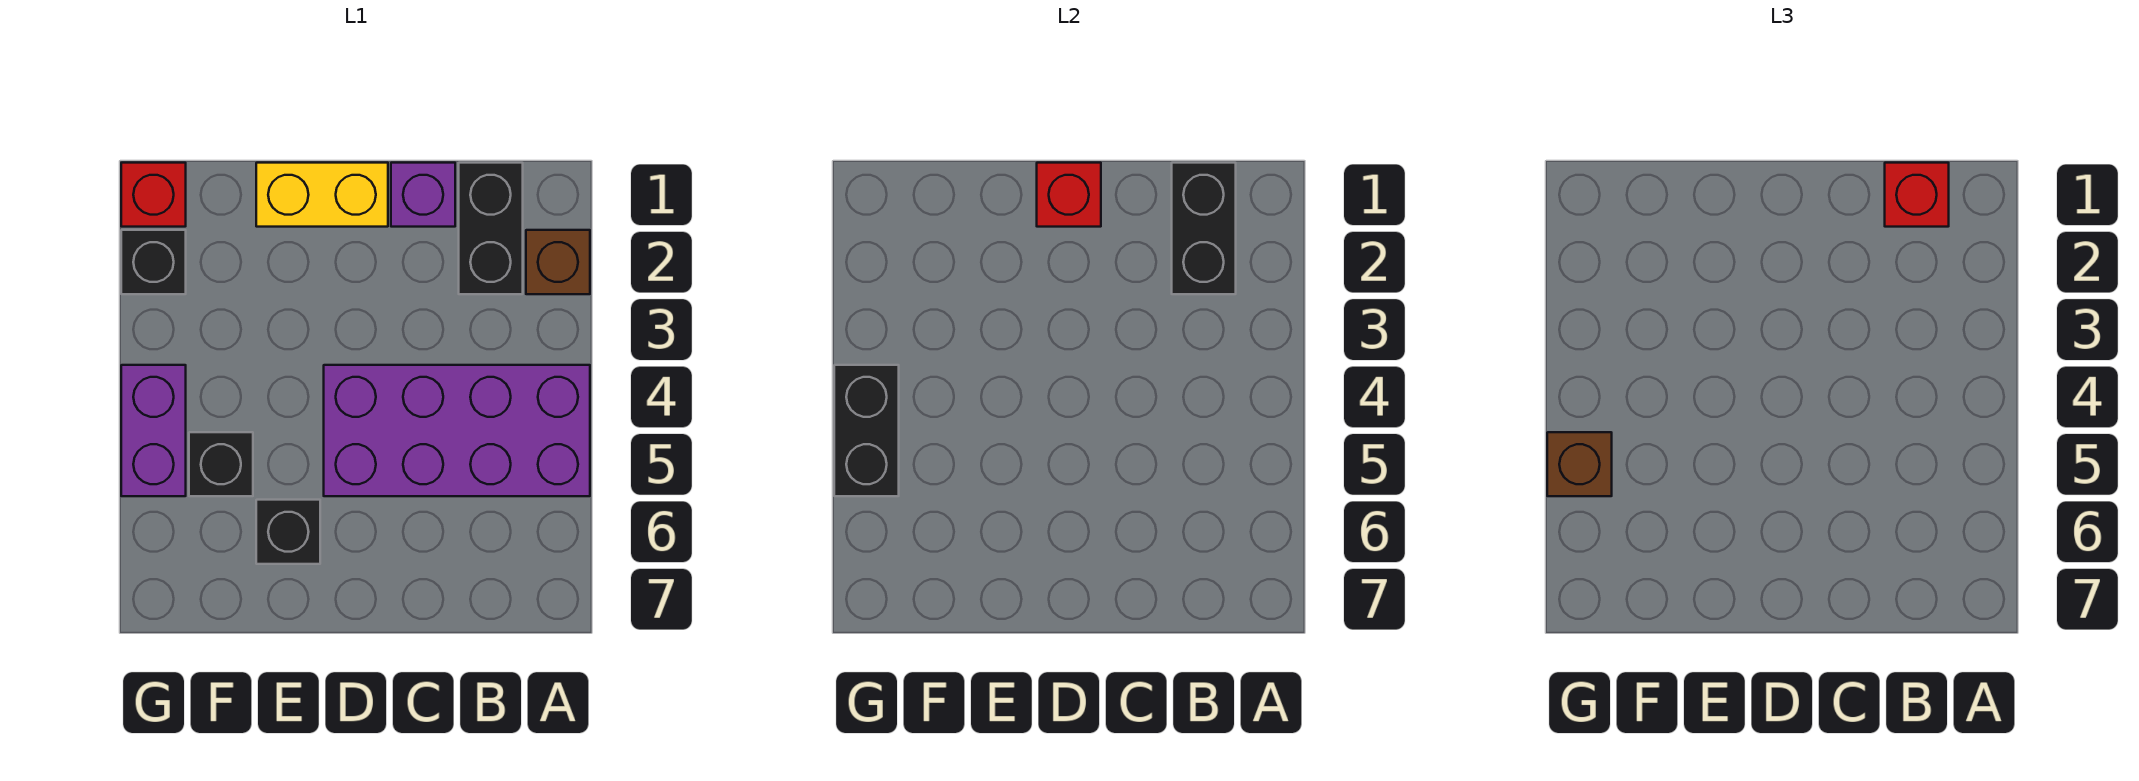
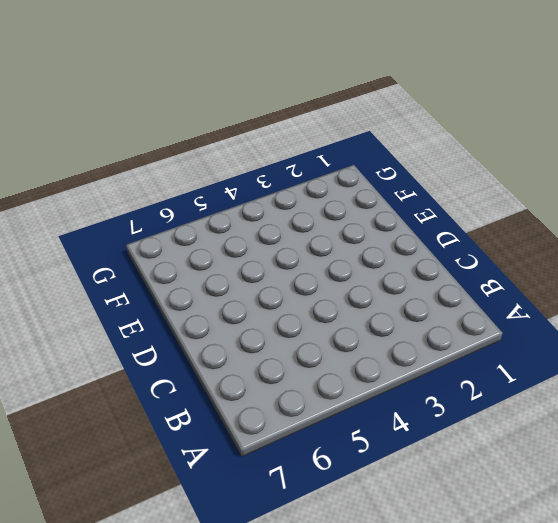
none -> brown 1x1 brick [526,230,590,294]
none -> purple 2x4 brick [324,365,590,496]
none -> black 1x2 brick [459,163,523,294]

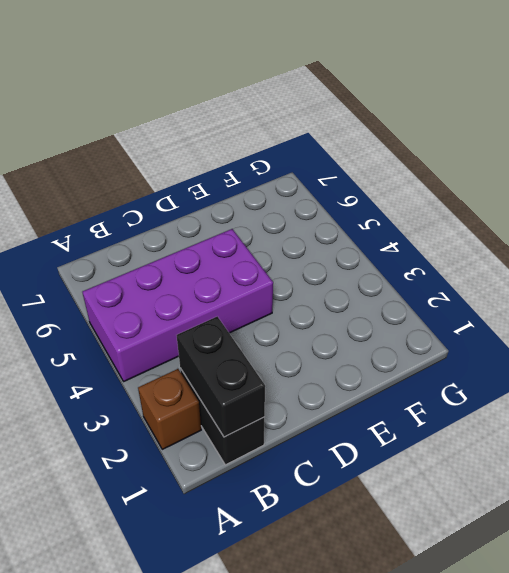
none -> purple 1x1 brick [391,163,455,227]
none -> yellow 1x2 brick [256,163,388,227]
none -> black 1x1 brick [256,500,320,564]

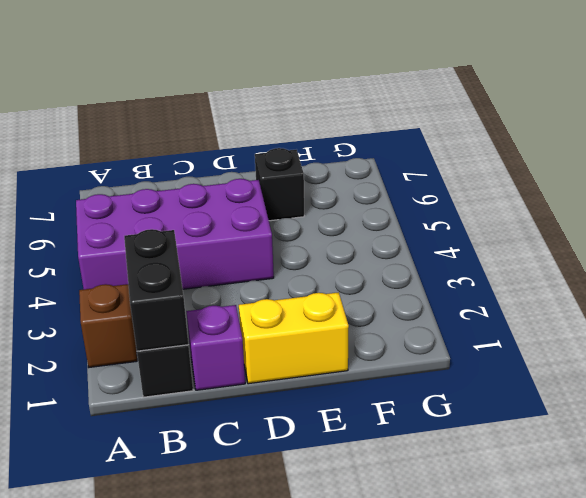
none -> black 1x1 brick [189,432,253,496]
none -> red 1x1 brick [121,163,186,227]
none -> black 1x1 brick [121,230,186,294]

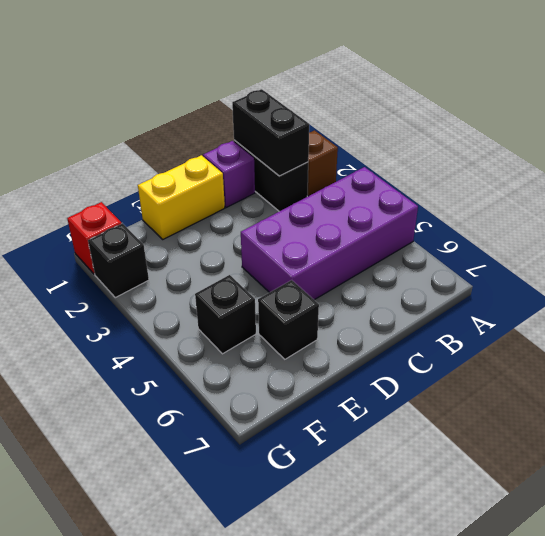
none -> purple 1x2 brick [121,365,186,496]
none -> red 1x1 brick [1037,163,1101,227]
none -> black 1x2 brick [834,365,899,496]

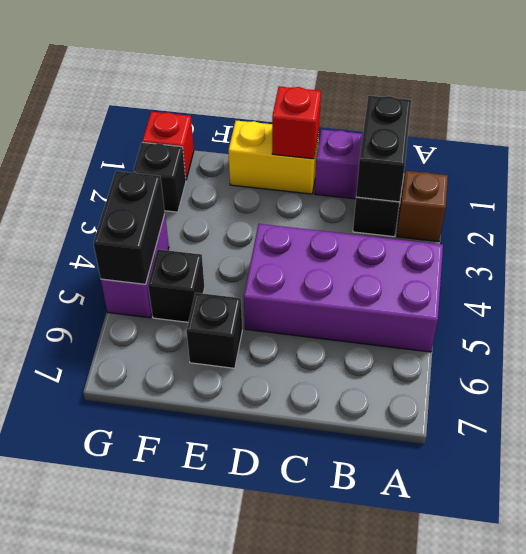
none -> red 1x1 brick [1885,163,1949,227]
none -> brown 1x1 brick [1547,432,1612,496]

